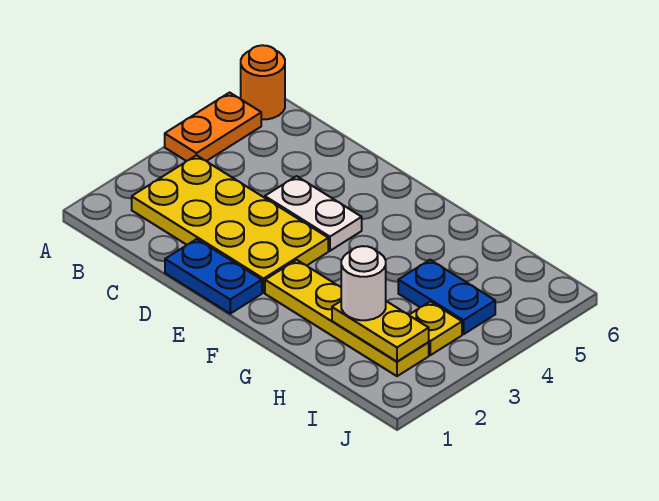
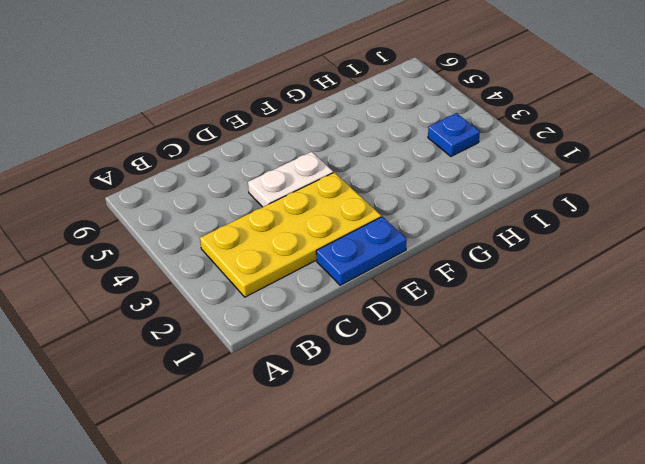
blue 1x1 plate [428,113,480,156] -> yellow 1x1 plate [409,302,462,355]
none -> orange 1x2 plate [165,93,261,161]
none -> orange 1x1 round brick [241,45,285,119]

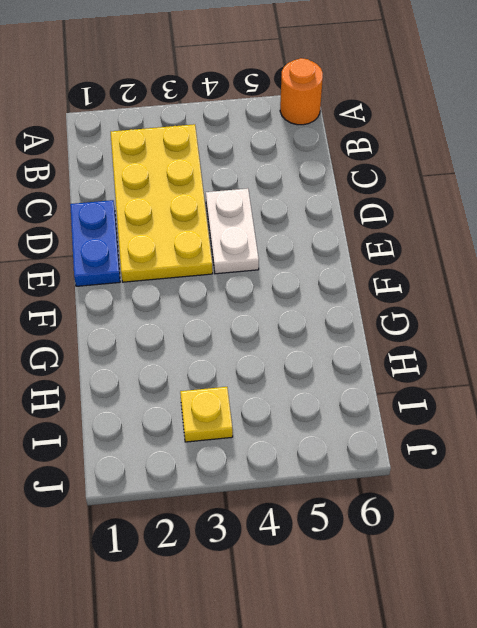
none -> orange 1x2 plate [165,93,261,161]
none -> yellow 1x4 plate [265,260,429,376]

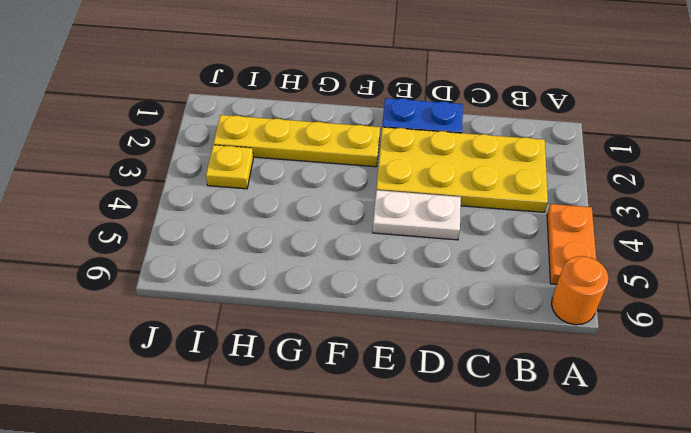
none -> blue 1x2 plate [398,260,495,334]
none -> yellow 1x2 plate [332,301,429,362]

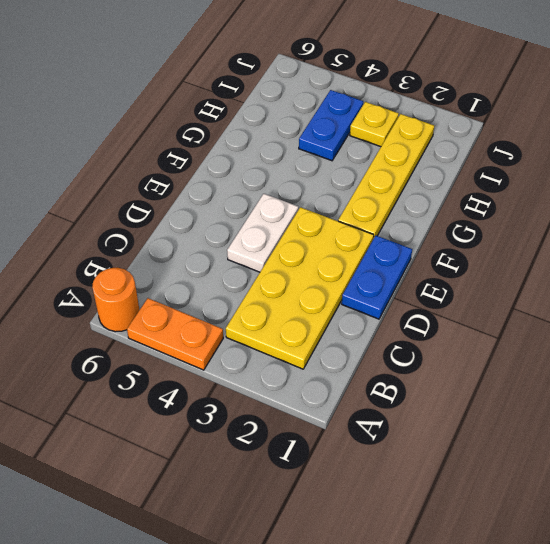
none -> yellow 1x2 plate [332,301,429,362]
none -> white 1x1 round brick [341,246,386,320]

